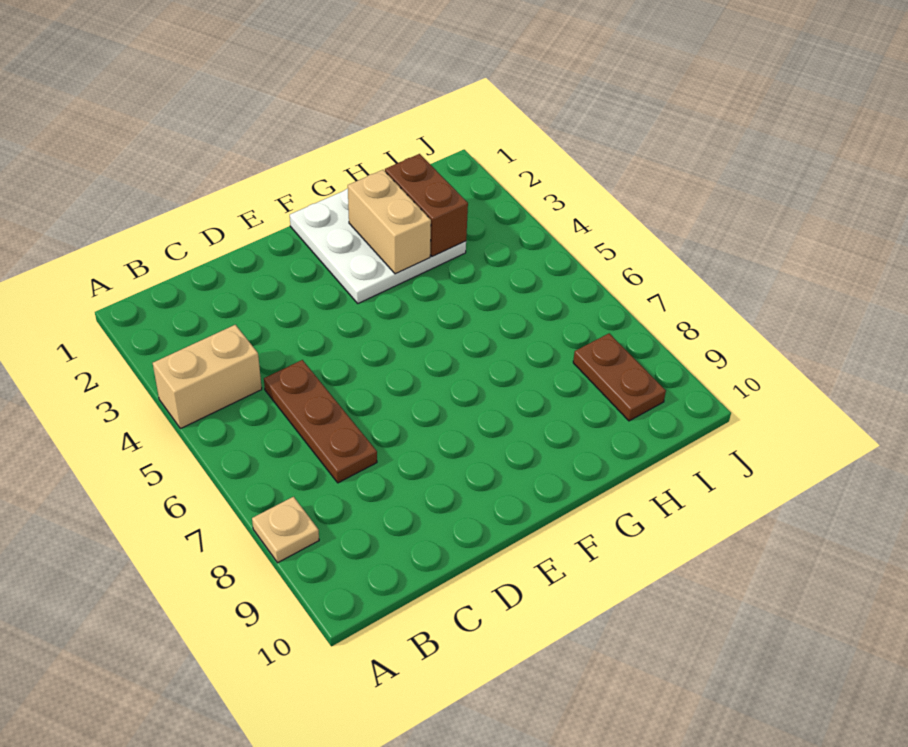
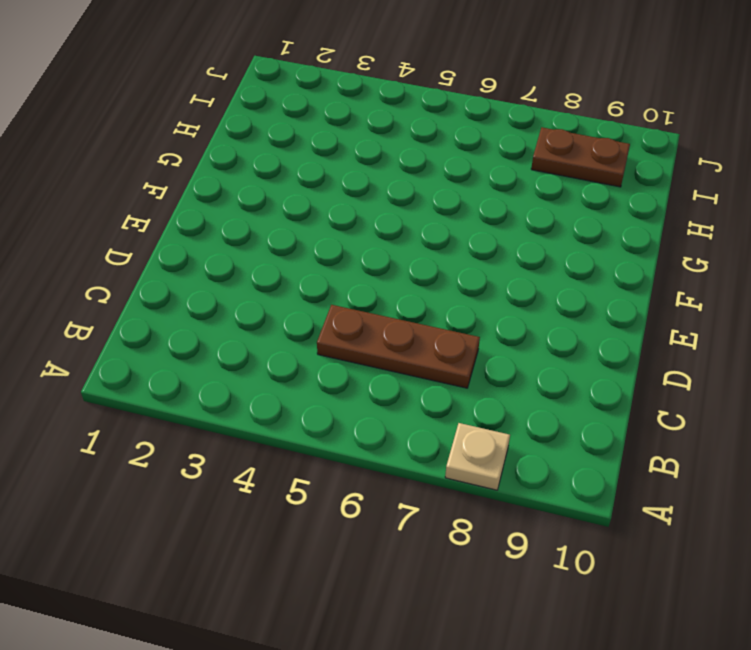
none -> tan 1x2 brick [153,325,262,429]
none -> white 3x3 plate [290,189,466,303]

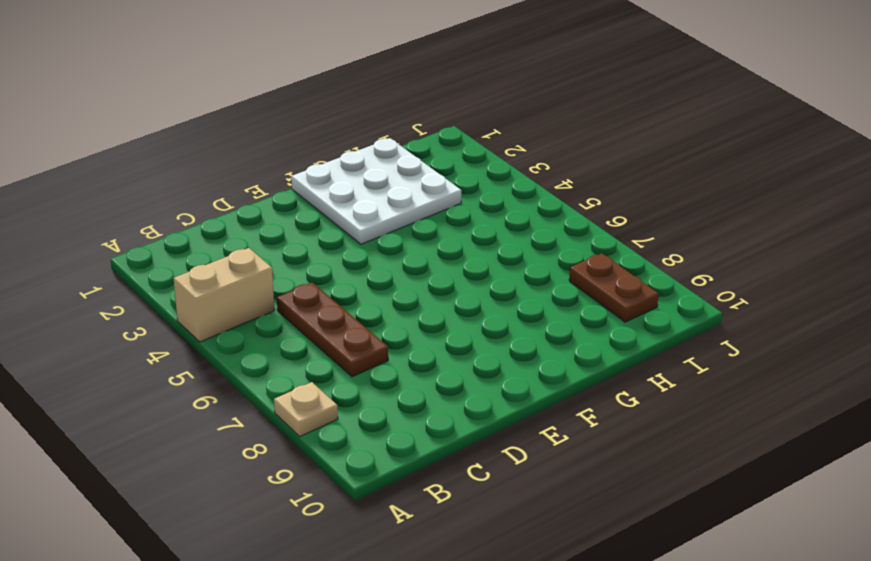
none -> tan 1x2 brick [348,170,431,274]
none -> brown 1x2 brick [385,154,468,257]

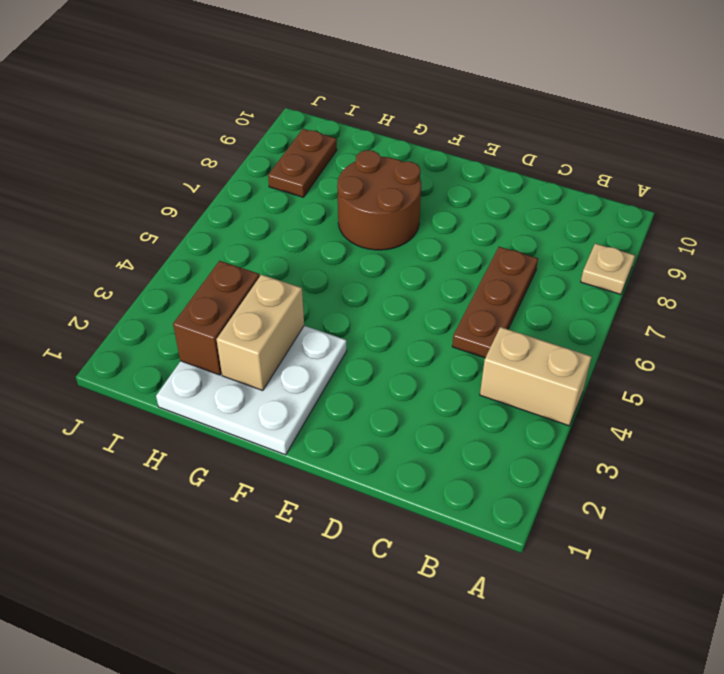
brown 2x2 round brick [337,150,421,250] -> none

